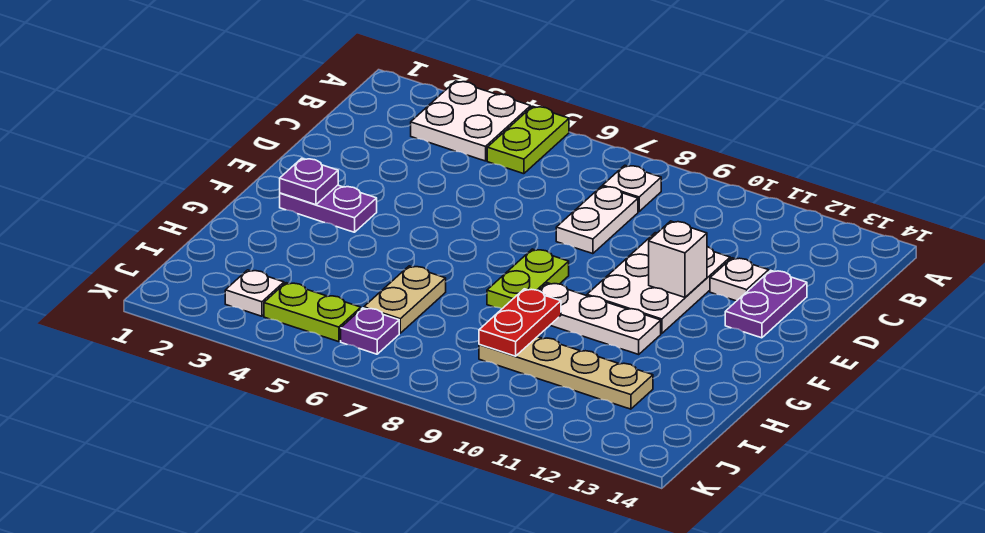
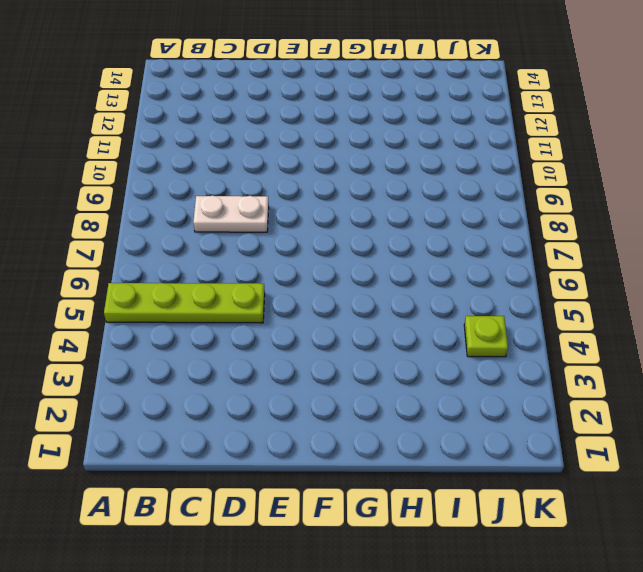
lime 1x4 plate [104,283,265,323] -> lime 1x2 plate [487,106,569,174]
lime 1x1 plate [464,316,508,357] -> lime 1x2 plate [264,283,361,342]
none -> white 2x2 plate [411,81,531,161]
none -> white 1x1 plate [603,165,661,212]
none -> white 2x3 plate [587,233,730,334]

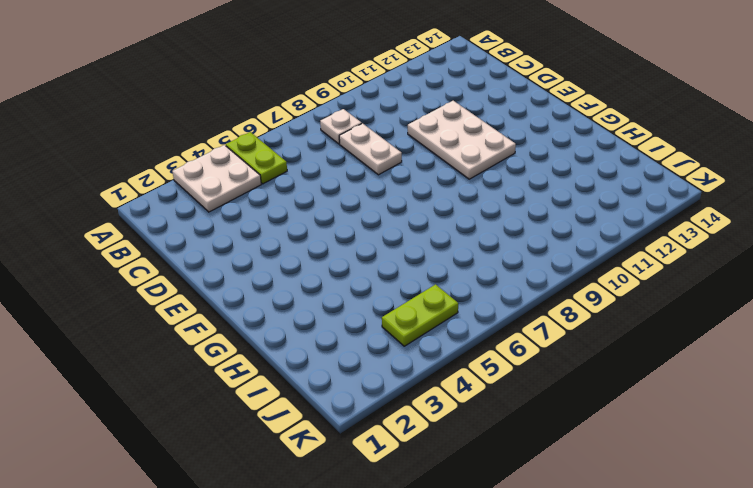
none -> white 1x1 plate [710,258,769,301]
none -> purple 1x2 plate [725,270,807,338]
none -> purple 1x2 plate [280,185,377,232]

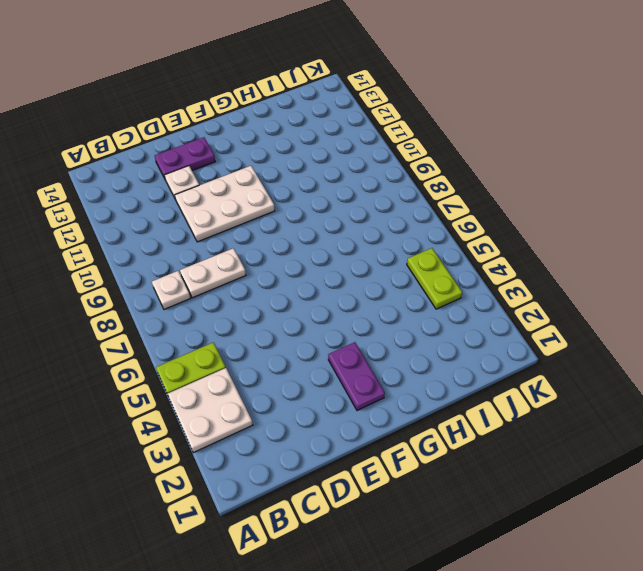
none -> lime 1x2 plate [487,249,569,309]
none -> white 1x3 plate [539,283,661,354]
none -> tan 1x2 plate [364,266,446,333]

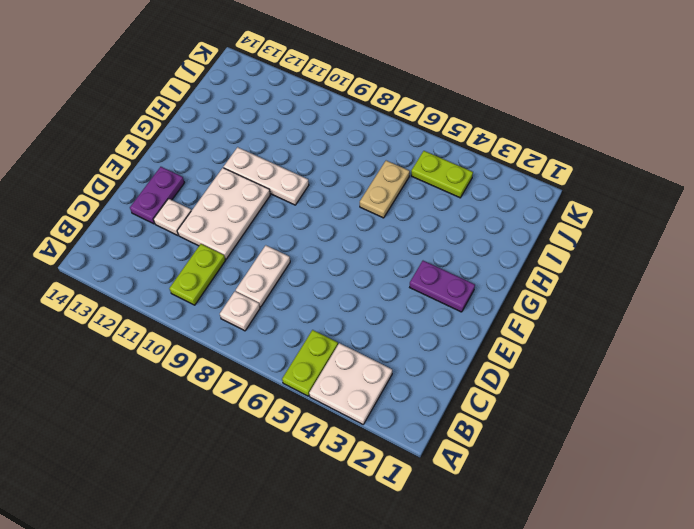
lime 1x2 plate [169,244,226,305] -> lime 1x2 plate moved to [487,249,569,309]
none -> tan 1x4 plate [479,337,653,409]
none -> white 1x1 plate [225,270,284,316]
none -> purple 1x1 plate [341,308,399,354]

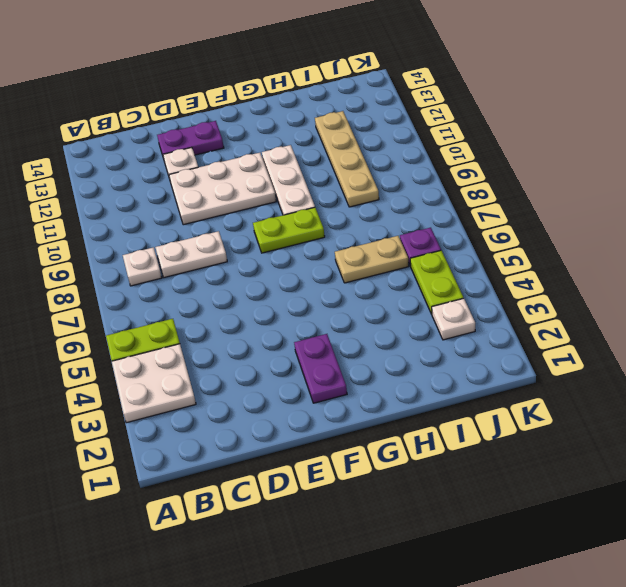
none -> white 1x1 brick [649,221,707,297]
none -> purple 1x1 plate [280,158,338,205]
none -> red 1x2 plate [479,289,561,356]

